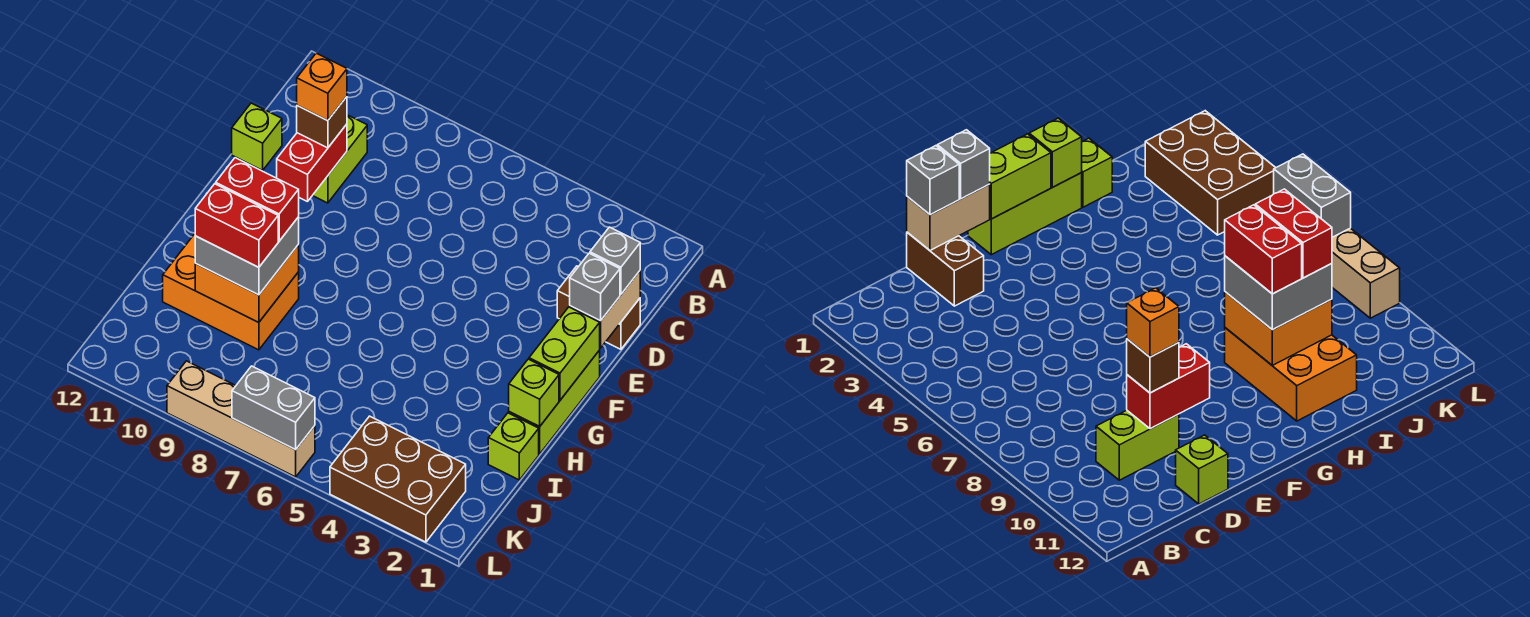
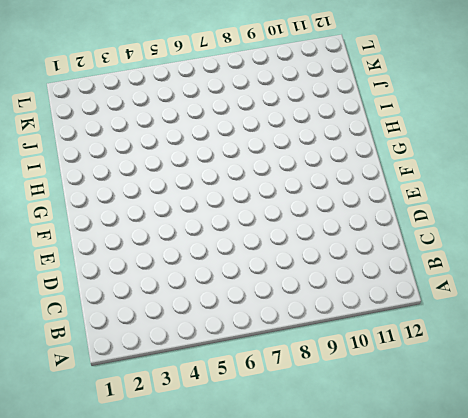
none -> lime 1x2 brick [313,115,367,203]
none -> brown 1x2 brick [557,266,640,349]
none -> lime 1x1 brick [232,103,282,170]

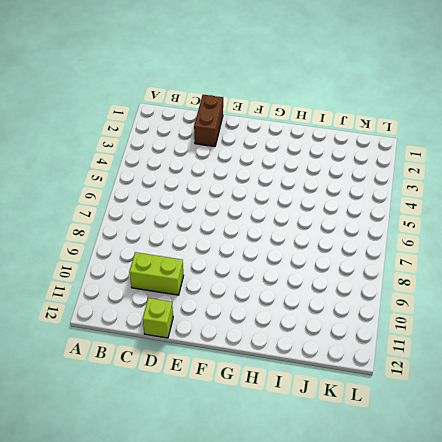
none -> lime 1x3 brick [509,350,600,454]
none -> orange 2x3 brick [163,234,299,350]
none -> lime 1x1 brick [488,413,539,480]

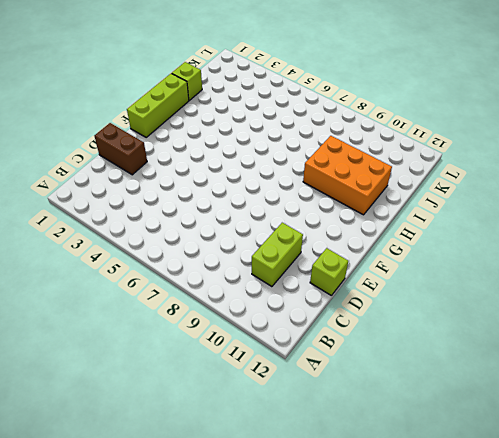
none -> brown 2x3 brick [330,416,466,542]
none -> tan 1x4 brick [167,361,315,477]
none -> tan 1x2 brick [570,271,640,348]

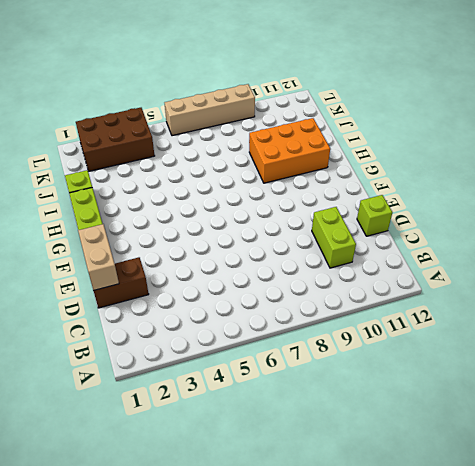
none -> red 1x2 brick [277,124,347,202]
none -> lime 1x2 brick [529,307,600,400]
none -> lime 1x1 brick [509,359,559,426]

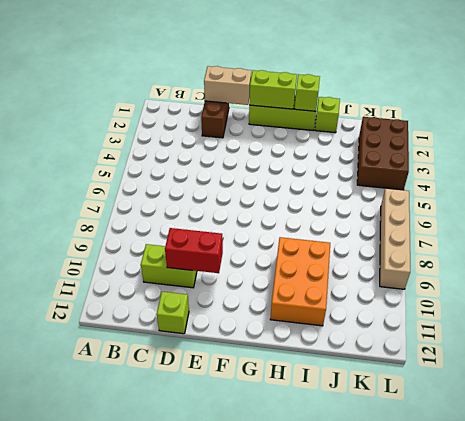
none -> orange 2x2 brick [195,245,299,323]
none -> grey 1x2 brick [232,366,315,450]
none -> grey 1x1 brick [590,227,640,294]

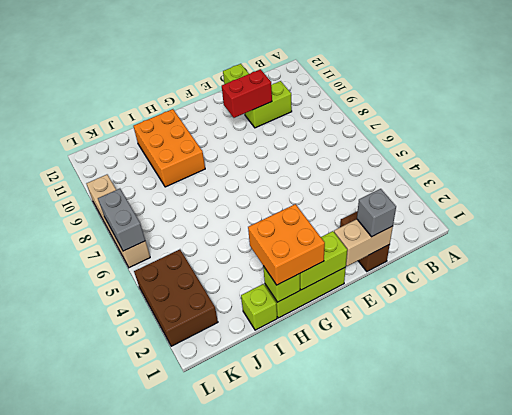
orange 2x2 brick [248,204,325,285] -> orange 2x2 brick moved to [195,245,299,323]
none -> brown 1x1 brick [297,97,347,148]
none -> grey 1x1 brick [570,253,620,321]
none -> grey 2x2 brick [195,217,299,295]

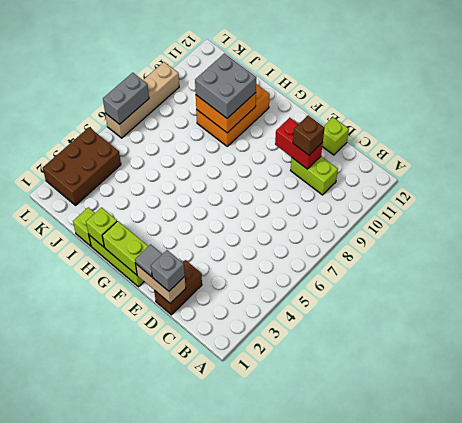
grey 1x1 tile [135,245,162,277] -> grey 1x1 brick [570,253,620,321]
none -> orange 1x1 brick [297,53,347,121]
none -> red 1x2 brick [216,158,299,241]
none -> red 1x2 brick [195,184,278,267]

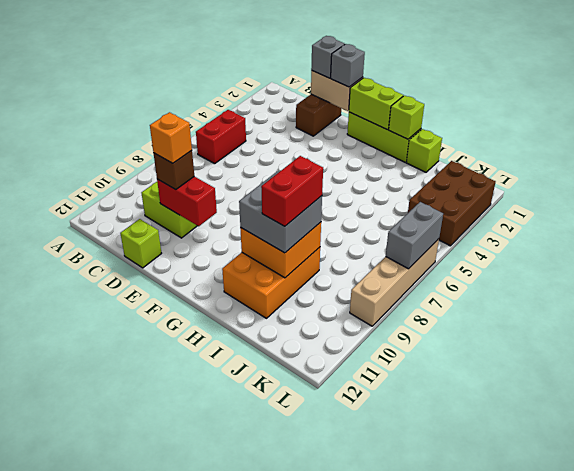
red 1x2 brick [196,110,246,164] -> red 1x2 brick moved to [216,158,299,241]

